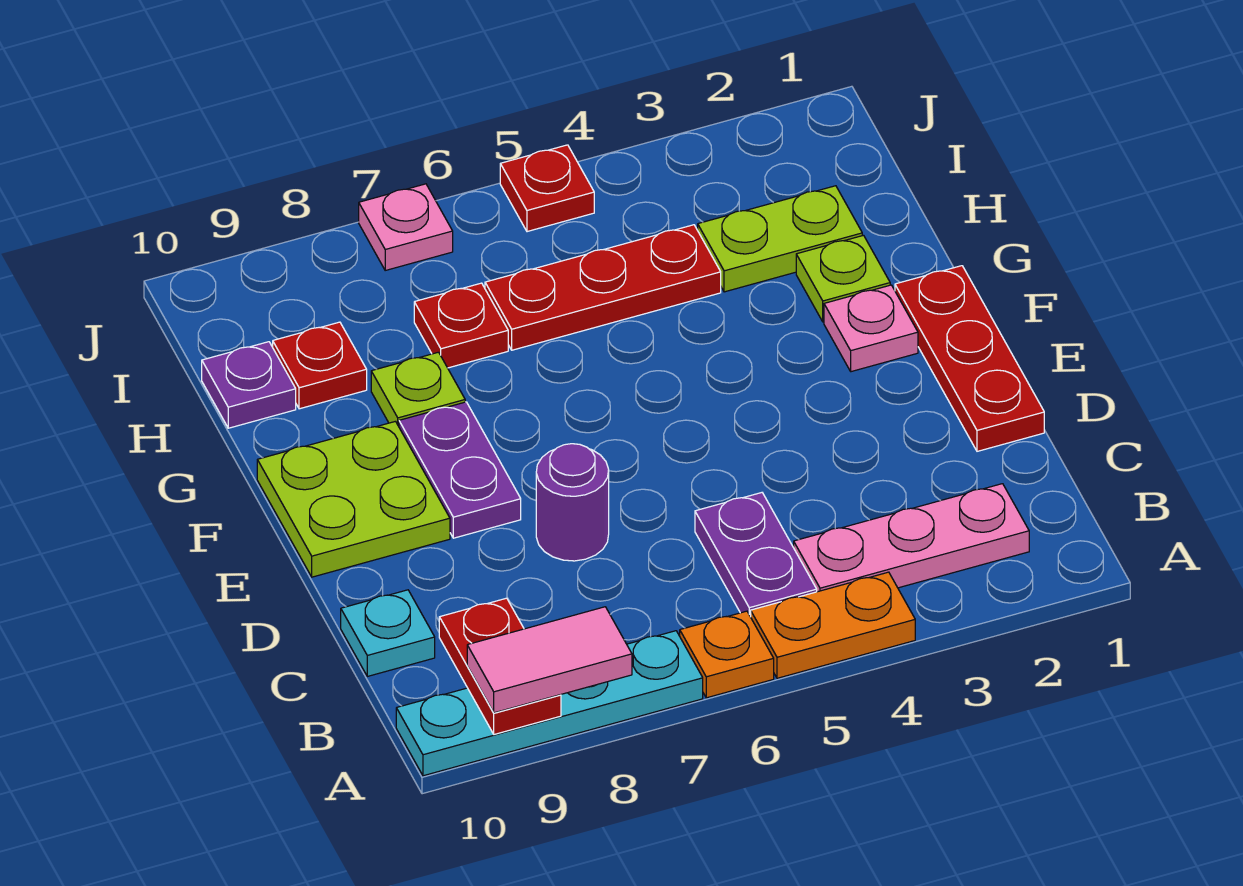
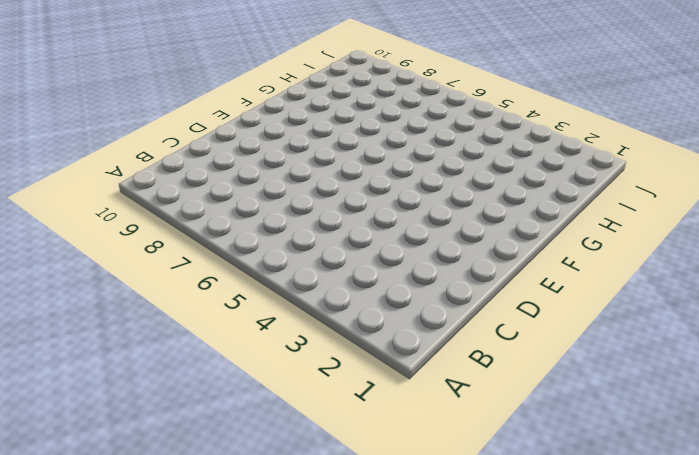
none -> orange 1x2 plate [751,572,915,678]
none -> orange 1x1 plate [680,611,774,698]
none -> cyan 1x4 plate [396,631,703,776]

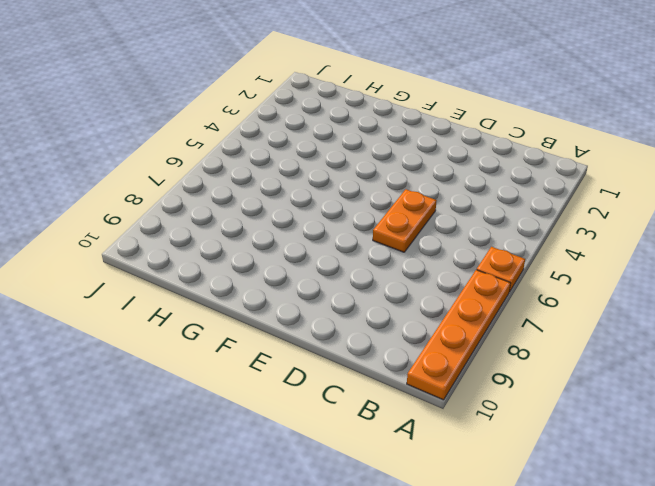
orange 1x4 plate [407,270,511,400] -> cyan 1x4 plate [396,631,703,776]
orange 1x2 plate [373,189,437,252] -> orange 1x2 plate moved to [751,572,915,678]
none -> pink 1x3 plate [794,484,1029,592]
none -> purple 1x2 plate [695,493,817,617]
none -> cyan 1x1 plate [341,590,435,676]

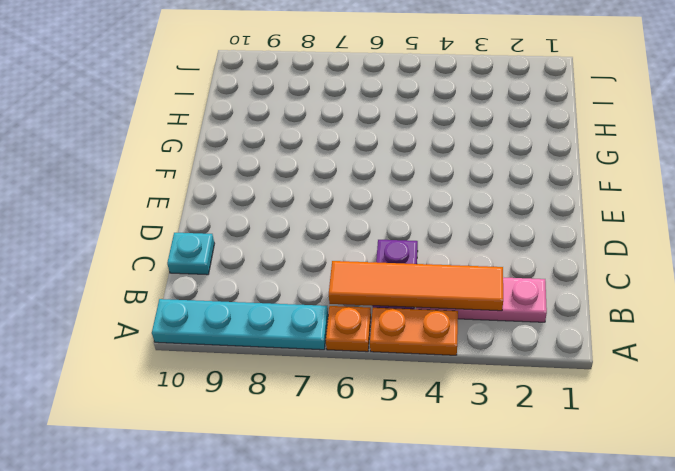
orange 1x4 tile [329,261,503,311] -> none
none -> red 1x3 plate [895,266,1044,451]
none -> purple 1x1 round brick [536,444,609,561]
none -> purple 1x2 plate [399,402,521,538]

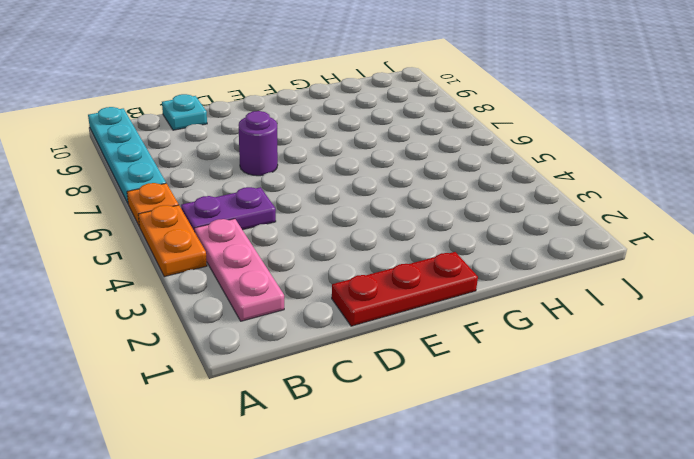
none -> purple 1x2 plate [399,402,521,538]
none -> lime 2x2 plate [257,421,450,577]
none -> pink 1x1 plate [824,285,918,372]

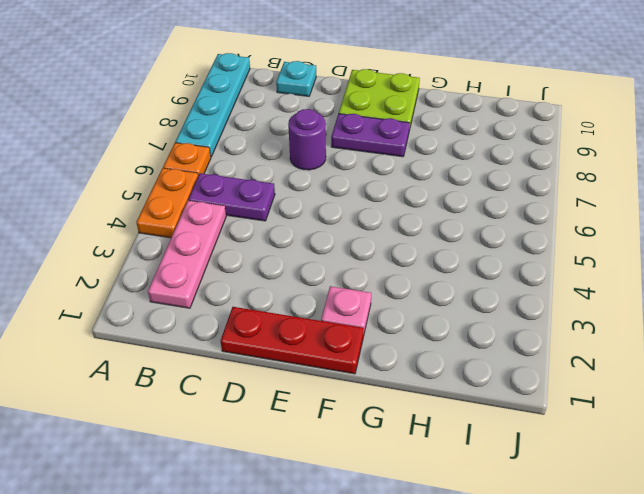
none -> lime 1x1 plate [796,235,890,322]
none -> lime 1x1 plate [371,352,465,426]
none -> lime 1x2 plate [698,186,862,292]

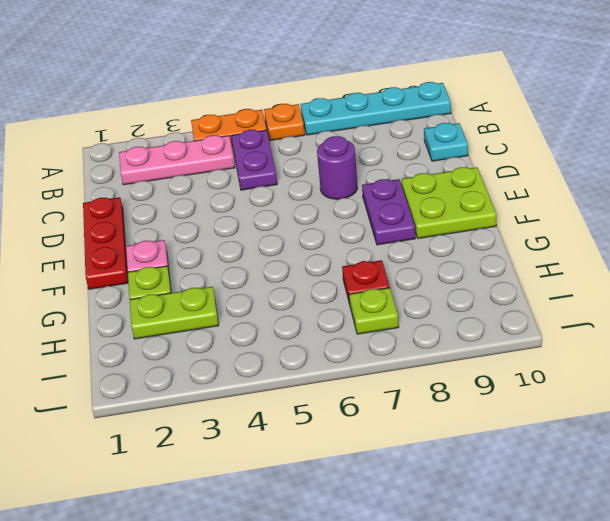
lime 1x1 plate [349,288,399,334] -> lime 1x1 plate moved to [371,352,465,426]
none -> red 1x3 plate [485,225,721,350]
none -> red 1x1 plate [273,322,367,409]
none -> purple 1x1 plate [202,342,296,428]

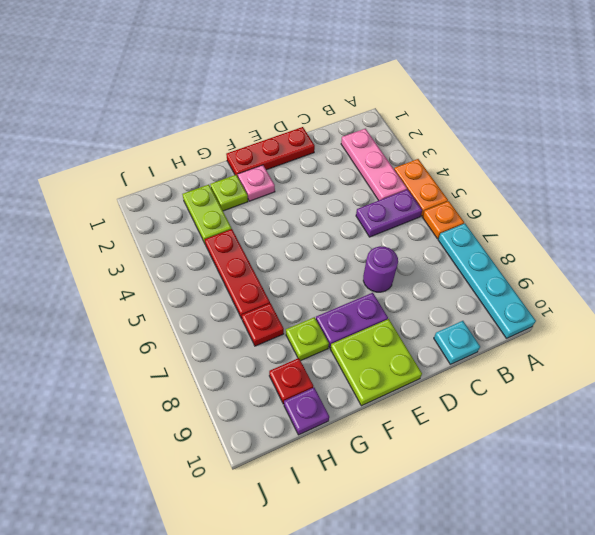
none -> red 1x1 plate [500,145,594,232]
none -> pink 1x1 plate [359,184,453,270]
none -> red 1x2 plate [439,598,561,734]

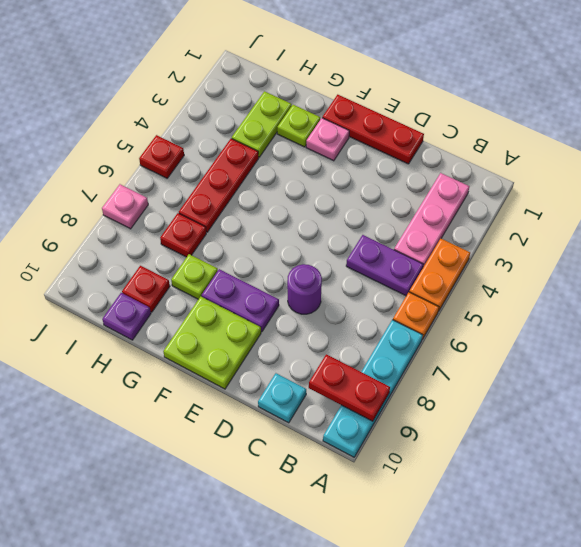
none -> pink 1x2 tile [467,607,632,713]

